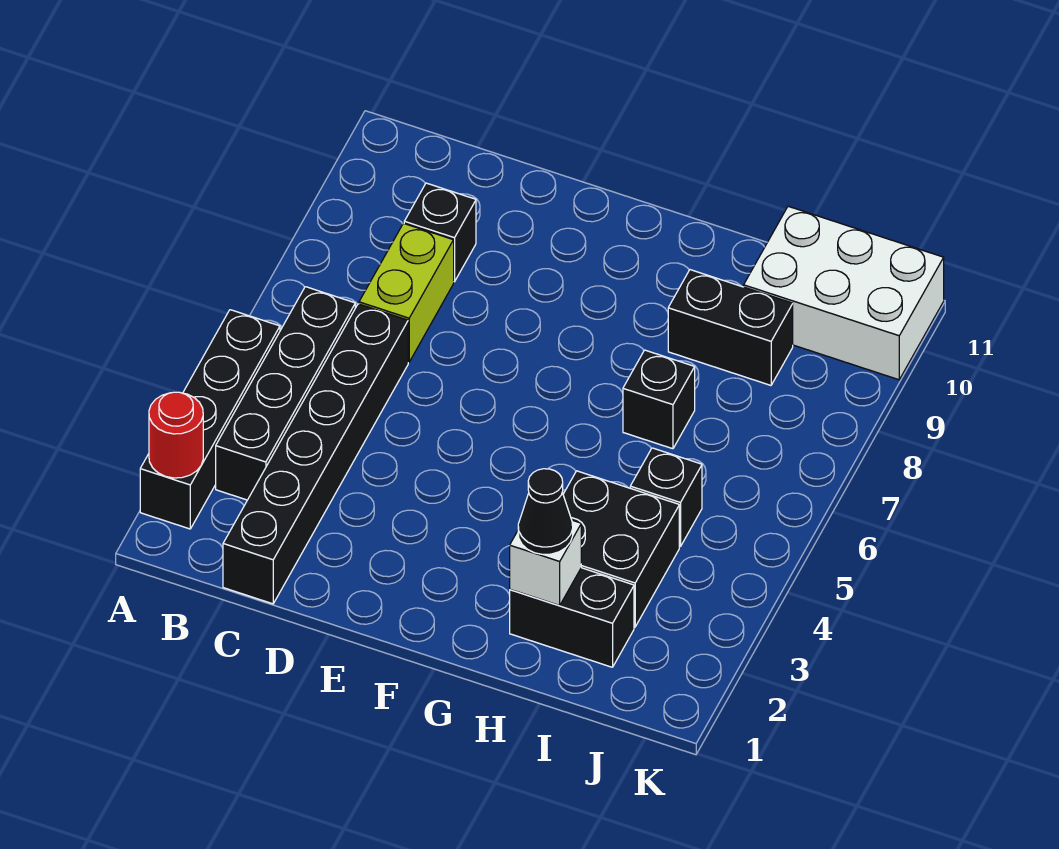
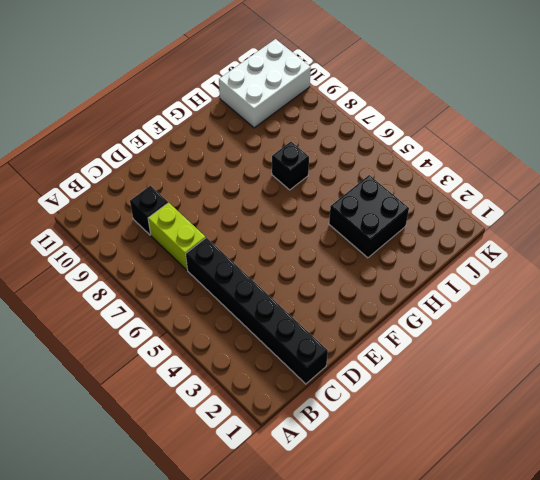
none -> black 1x4 brick [140,310,280,529]
none -> black 1x4 brick [216,287,355,500]
none -> black 1x2 brick [510,568,634,667]

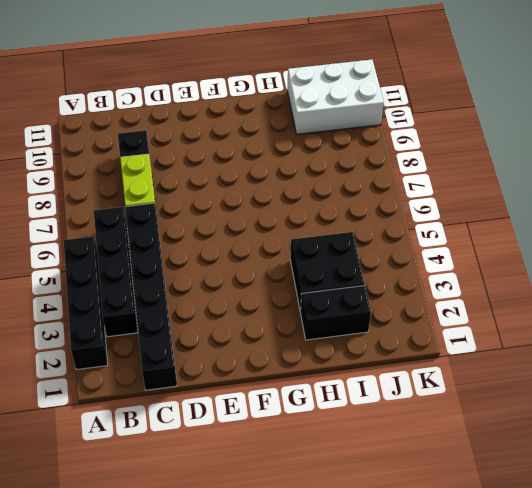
none -> black 1x1 brick [623,350,695,449]
none -> black 1x2 brick [668,270,793,385]
none -> black 1x1 brick [630,448,702,547]

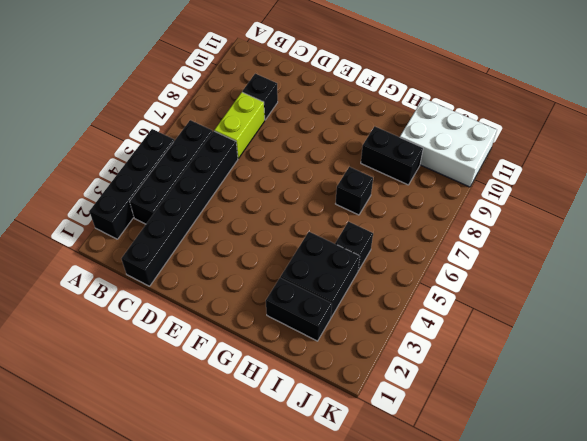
none -> red 1x1 round brick [149,392,203,478]
none -> white 1x1 brick [510,520,581,605]
none -> black 1x1 cone [518,469,573,555]

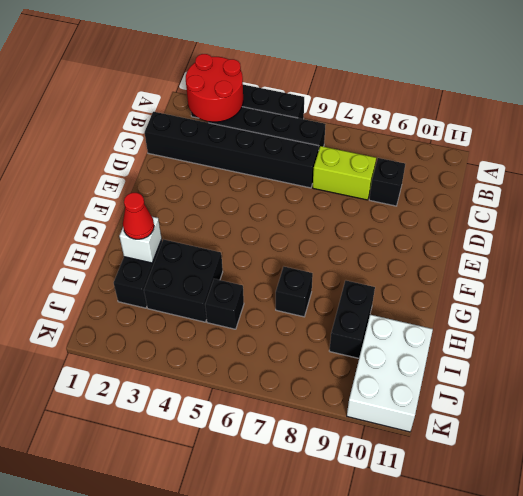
red 2x2 round brick [186,54,243,122] -> red 1x1 round brick [149,392,203,478]
red 1x1 cone [123,193,154,239] -> black 1x1 cone [518,469,573,555]

